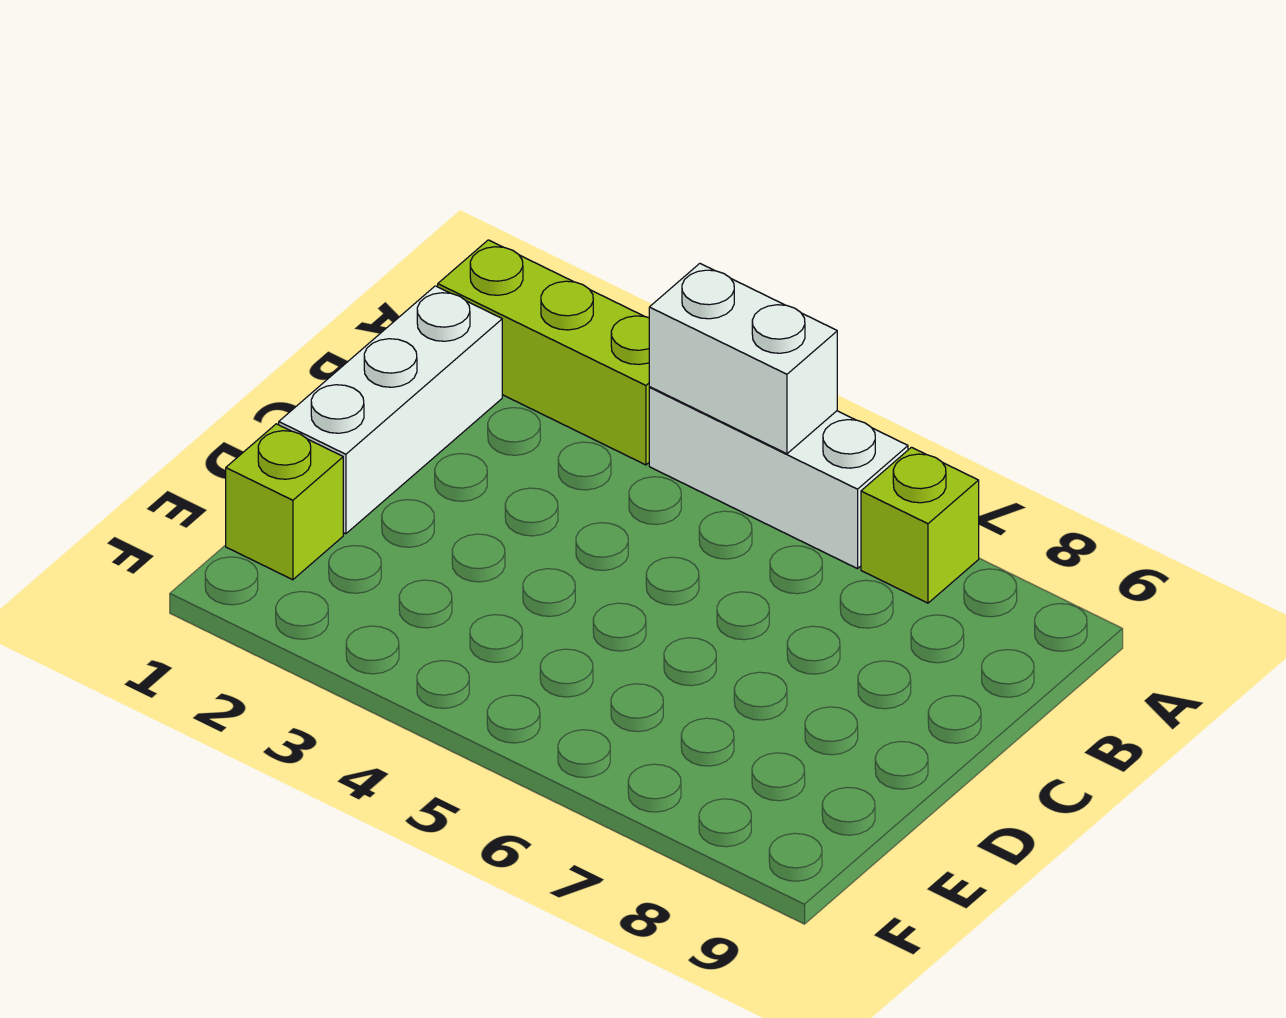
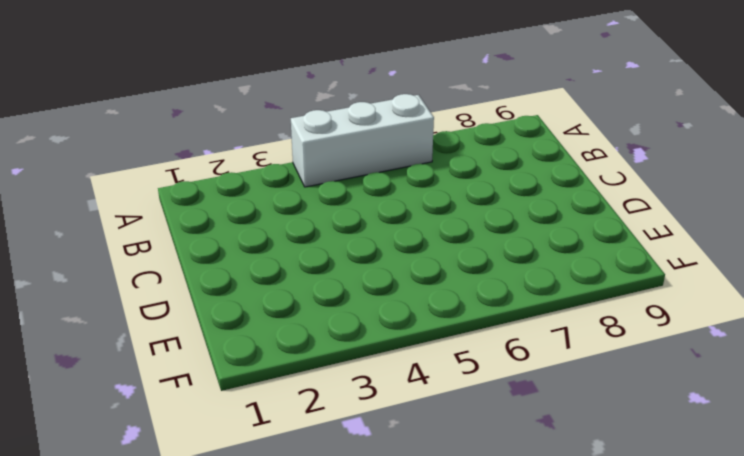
none -> lime 1x3 brick [438,240,650,465]
none -> lime 1x1 brick [861,447,979,603]

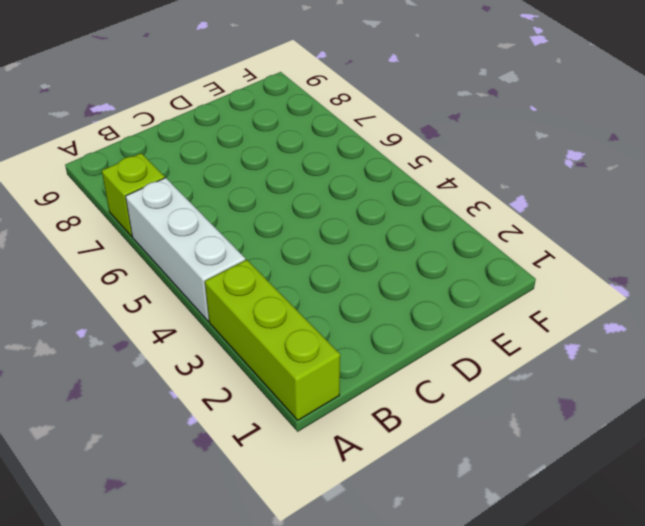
none -> white 1x3 brick [279,286,502,534]
none -> lime 1x1 brick [226,424,343,580]

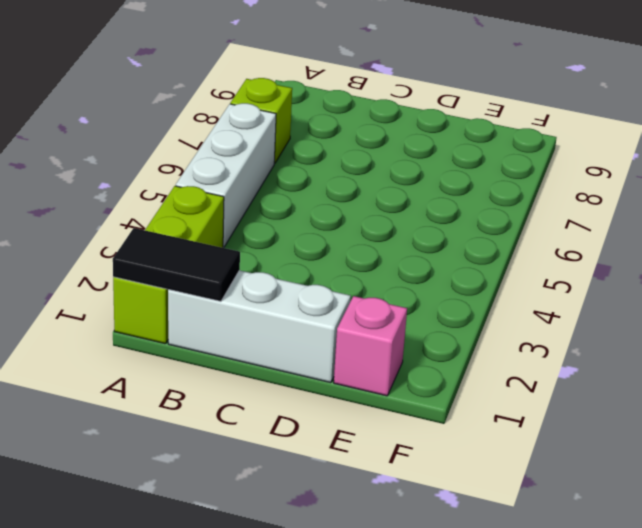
black 1x2 tile [113,228,240,301] -> none
pink 1x1 brick [334,296,407,396] -> lime 1x1 brick [226,424,343,580]
none -> white 1x2 brick [649,264,837,454]

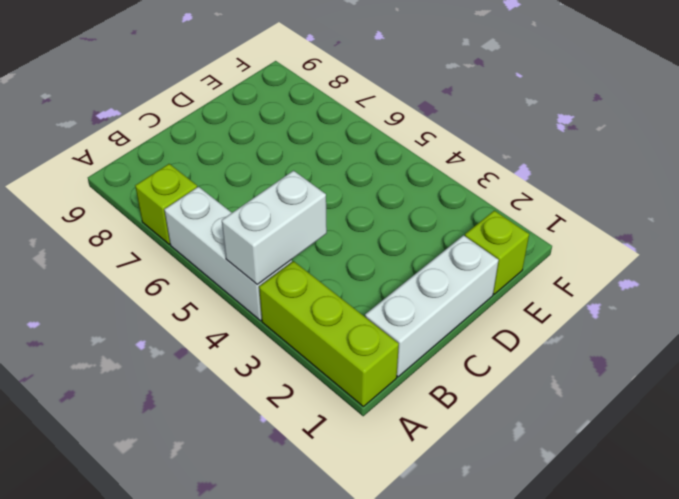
white 1x2 brick [222,171,327,285] -> white 1x2 brick turned to [649,264,837,454]

